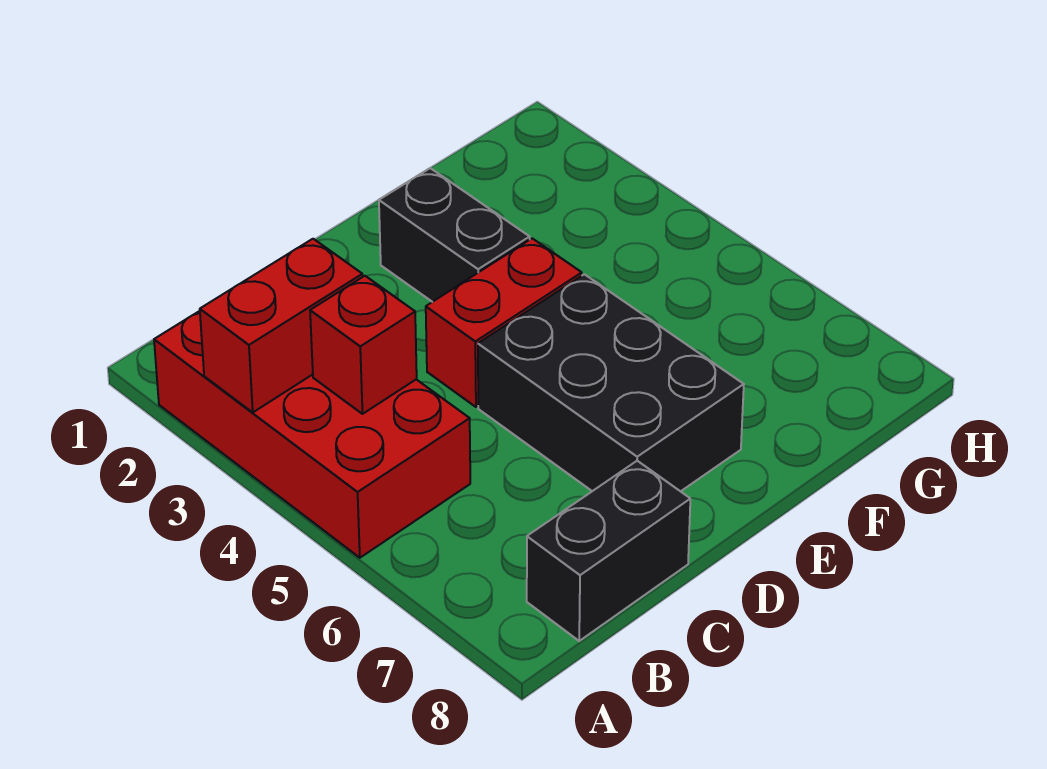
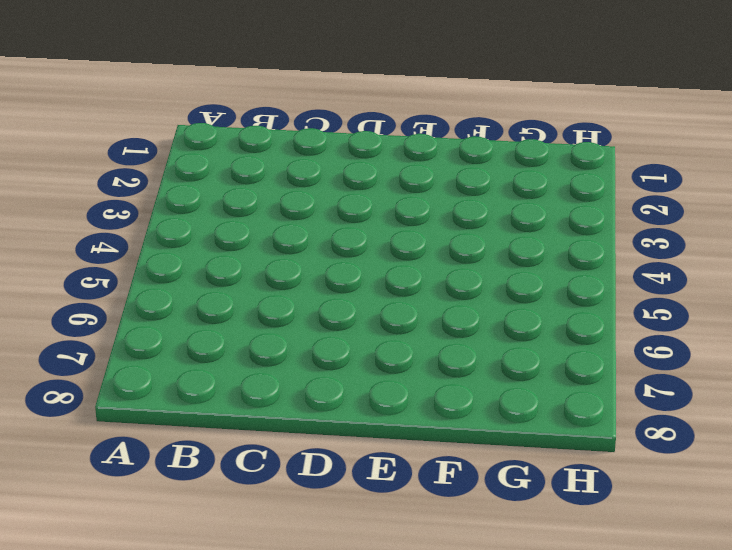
none -> red 2x4 brick [154,311,470,558]
none -> black 1x2 brick [527,461,690,641]

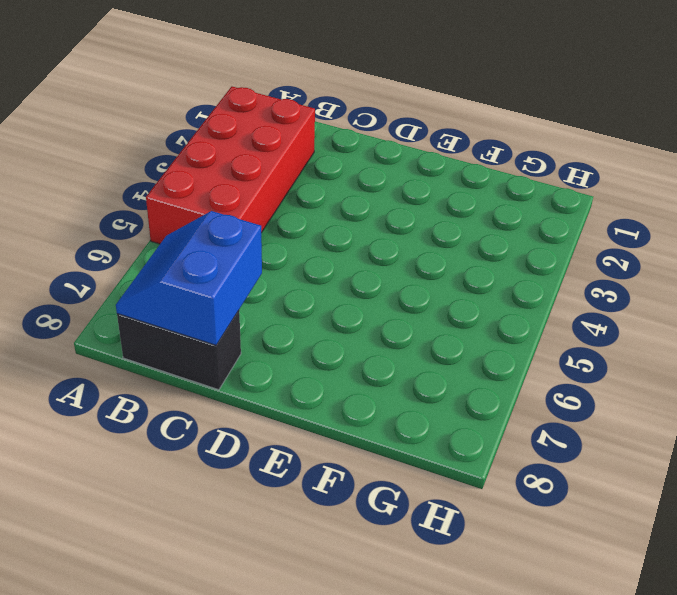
blue 2x2 slope [116,211,262,345] -> none
none -> red 1x2 brick [426,238,582,407]
none -> black 2x3 brick [478,274,744,491]

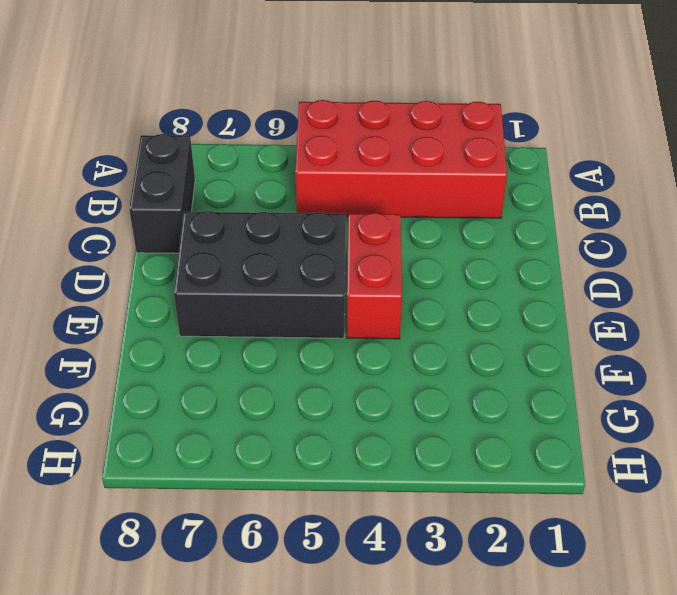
none -> black 1x2 brick [379,168,530,302]
none -> red 1x2 brick [200,239,363,412]

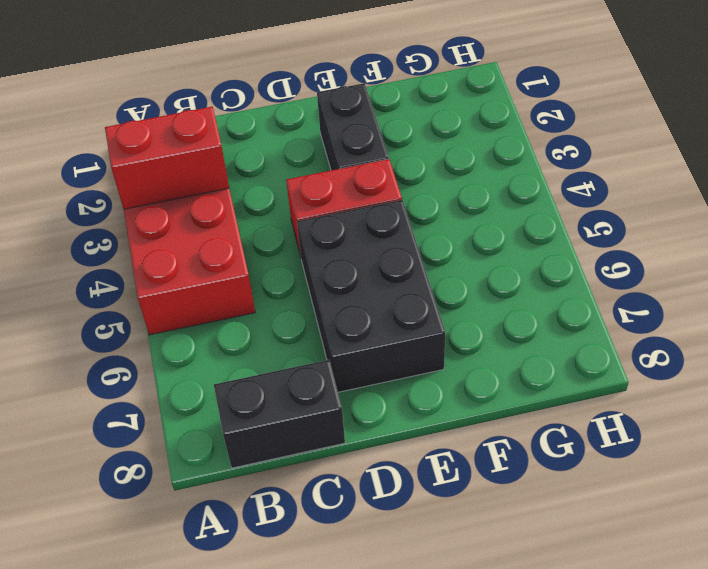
none -> red 1x1 brick [310,276,417,414]

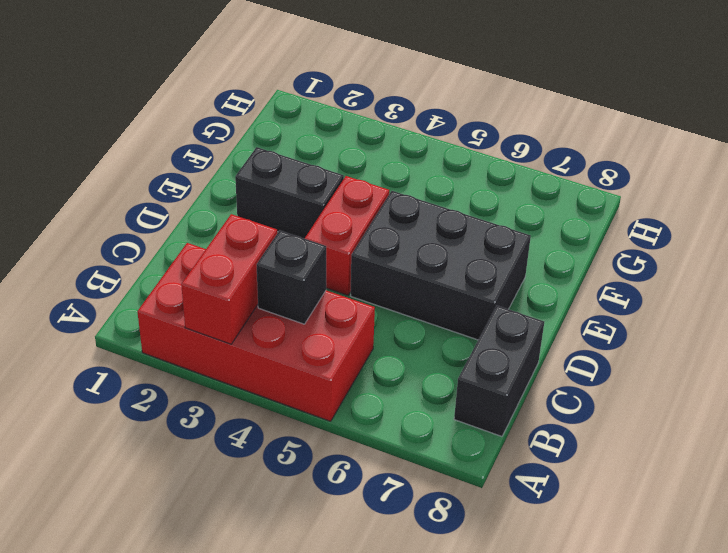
black 1x1 brick [257,230,326,324] -> red 1x1 brick [310,276,417,414]

